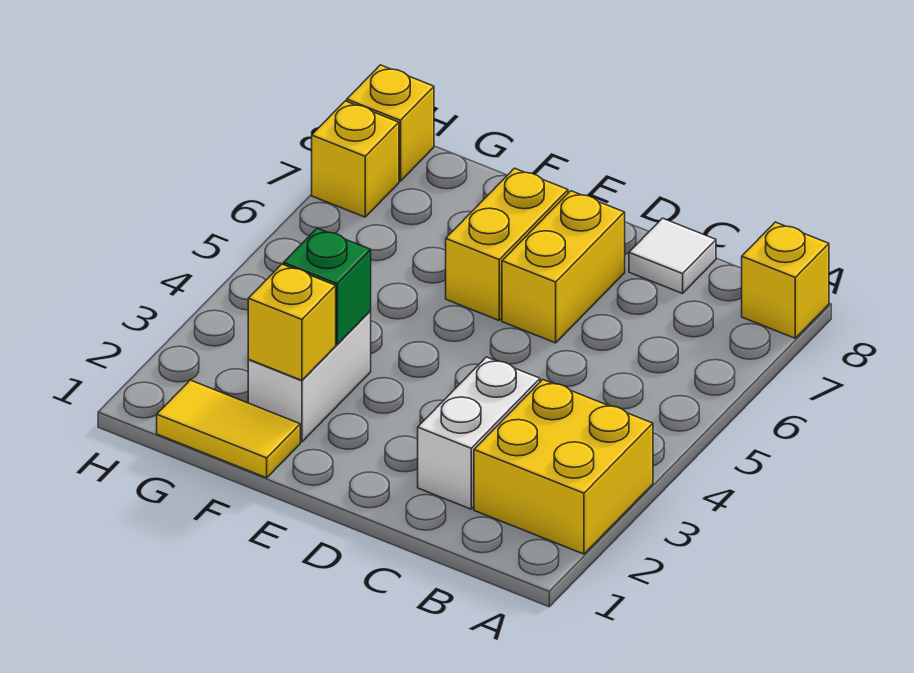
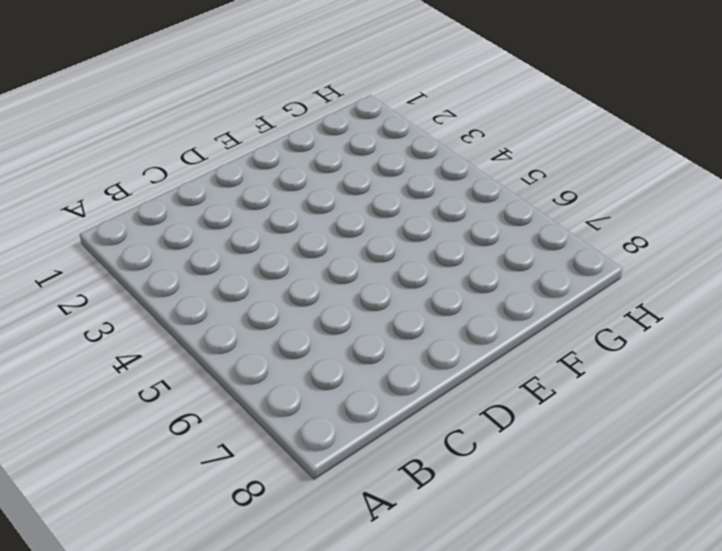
none -> yellow 2x2 brick [474,380,653,554]
none -> yellow 1x1 brick [742,222,829,338]
none -> white 1x2 brick [418,357,540,509]

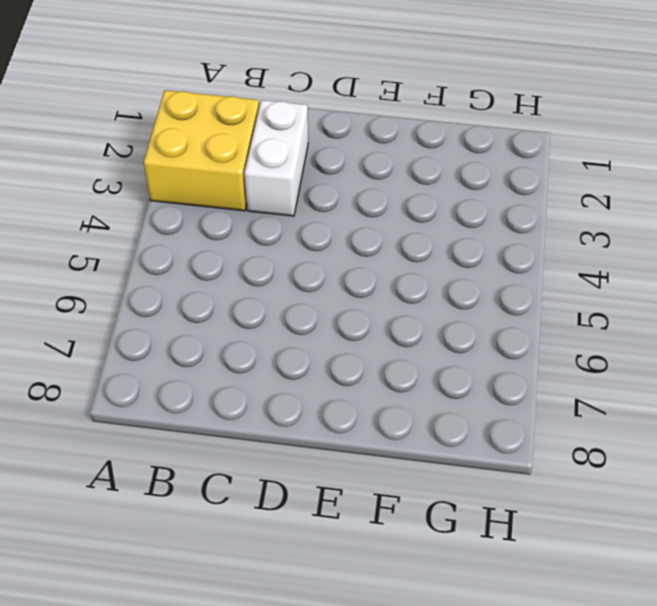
none -> yellow 1x1 brick [742,222,829,338]
none -> white 1x1 tile [629,218,716,293]
none -> yellow 1x2 brick [502,191,625,343]

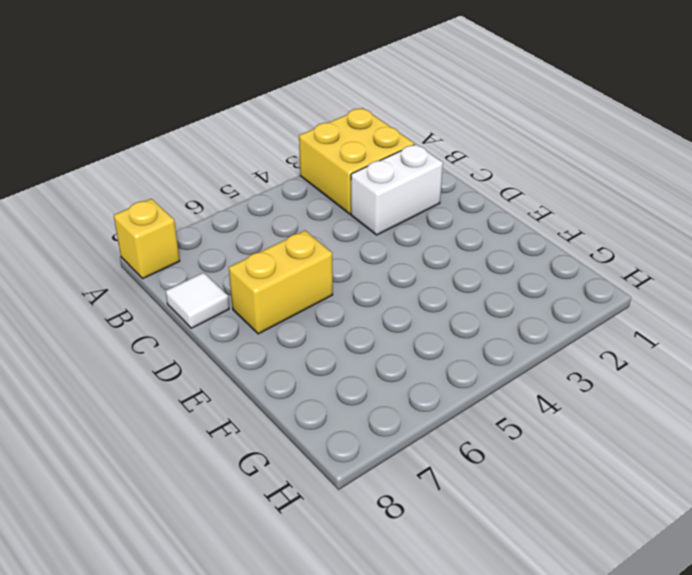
none -> yellow 1x2 brick [446,168,568,320]
none -> yellow 1x2 tile [157,380,300,478]
none -> white 1x2 brick [248,311,371,442]

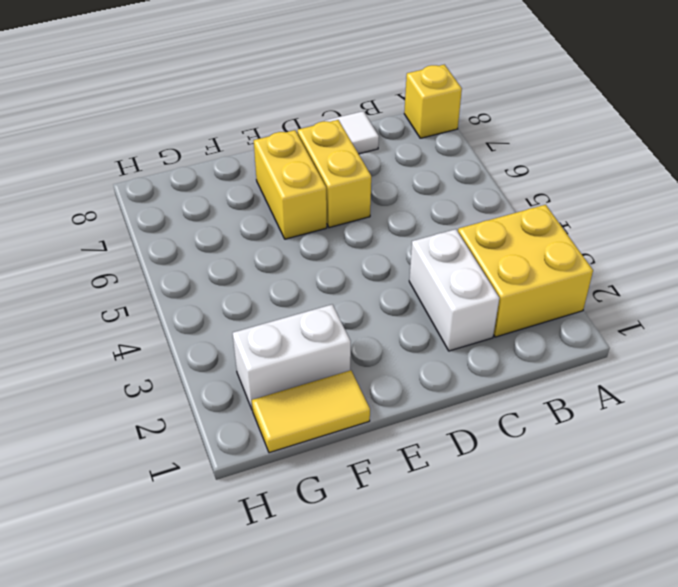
white 1x2 brick [233,305,351,410] -> white 1x2 brick turned to [248,311,371,442]
none -> yellow 1x1 brick [312,101,399,217]
none -> yellow 1x1 brick [347,65,434,181]
none -> yellow 1x1 brick [248,264,336,380]

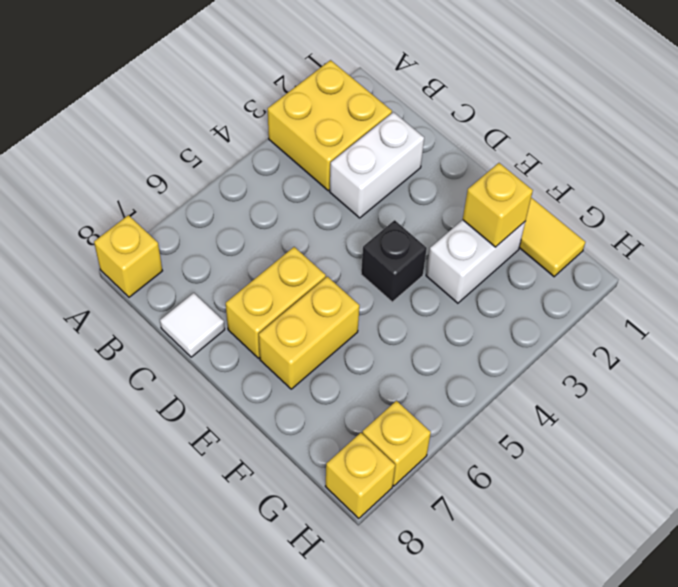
black 1x1 brick [361,220,427,302] -> none
none -> green 1x1 brick [284,228,371,344]

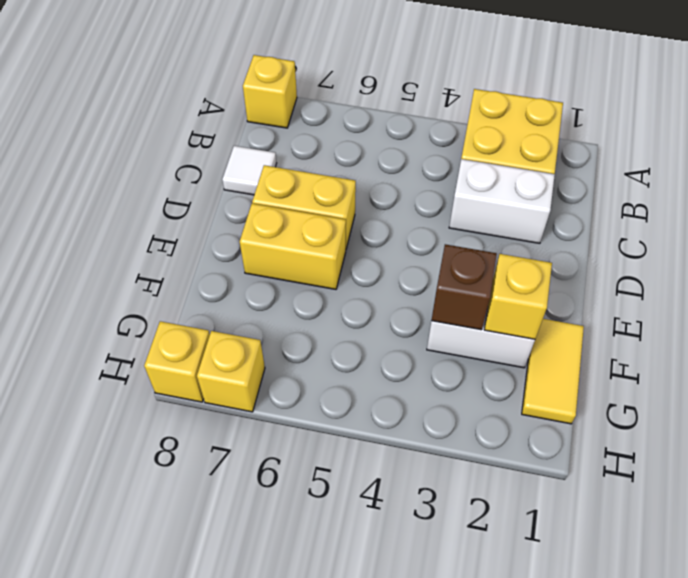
brown 1x1 brick [432,244,497,330] -> green 1x1 brick [284,228,371,344]

